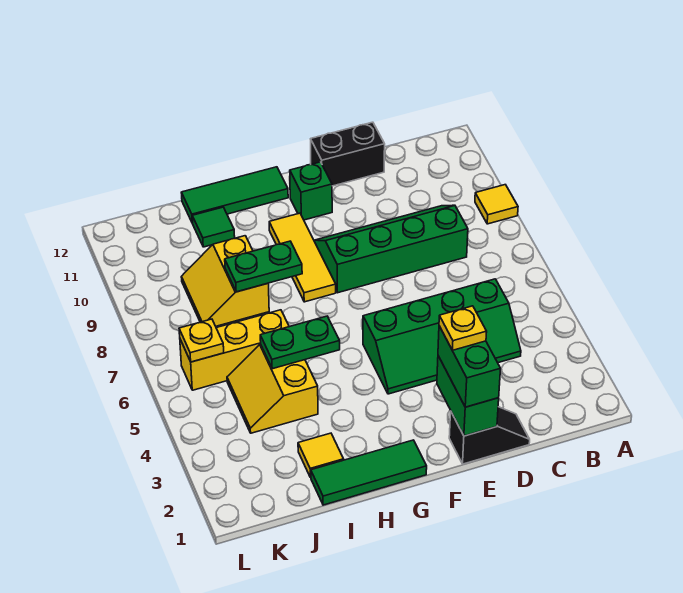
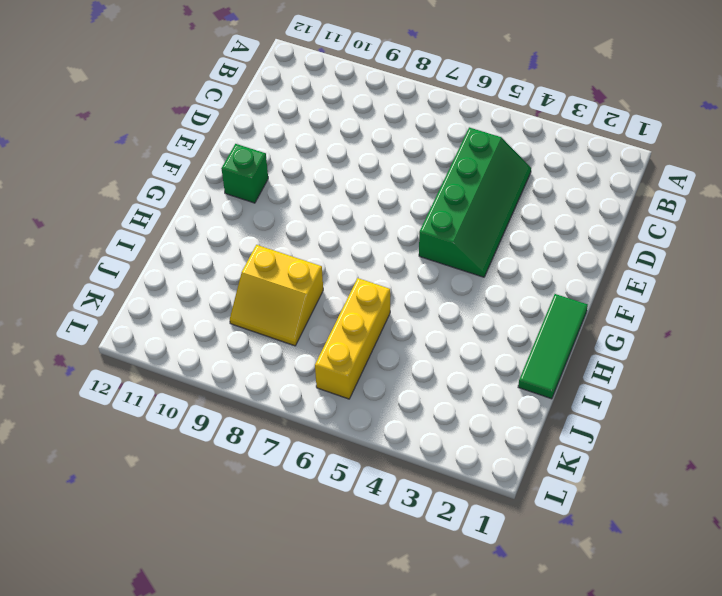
none -> yellow 1x1 tile [475,185,518,224]
none -> green 2x4 slope [314,205,468,293]
none -> black 1x2 slope [449,407,530,464]

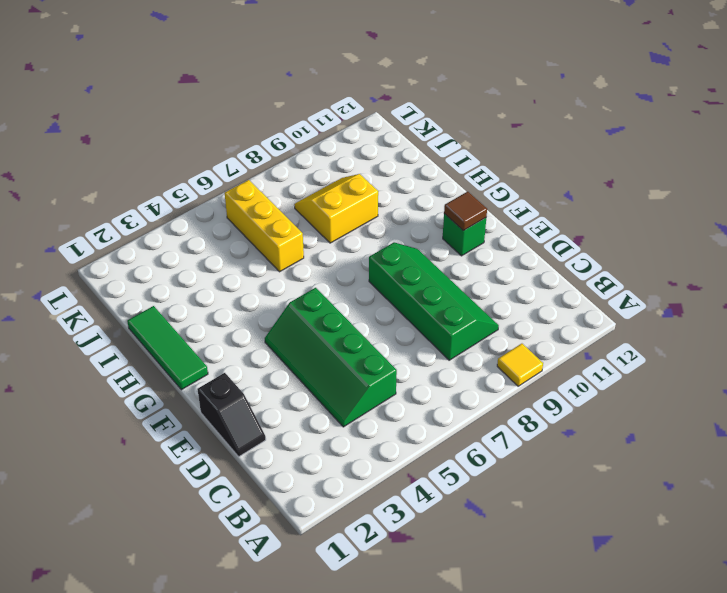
brown 1x1 tile [444,192,487,231] -> none
none -> black 1x2 brick [311,122,385,186]
none -> yellow 1x3 tile [269,213,336,302]
none -> green 1x3 tile [181,167,288,223]

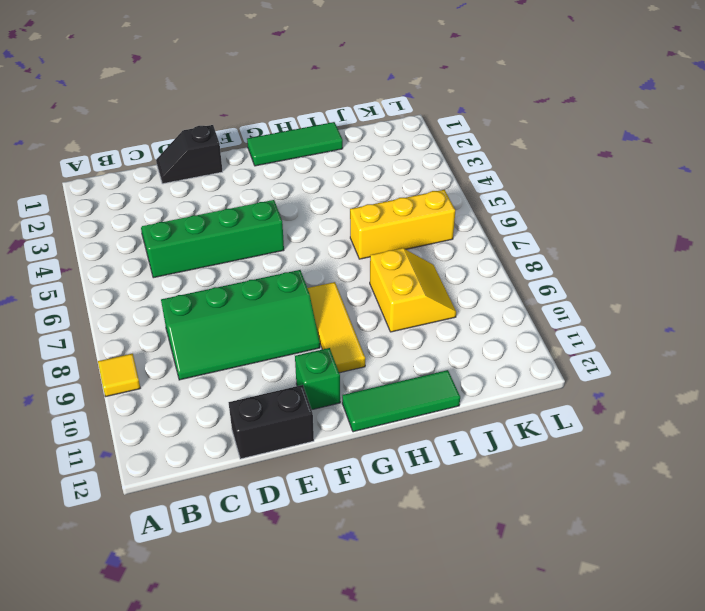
none -> yellow 1x1 tile [298,433,344,477]
none -> yellow 2x2 slope [227,344,318,433]
none -> green 1x1 tile [192,207,235,247]

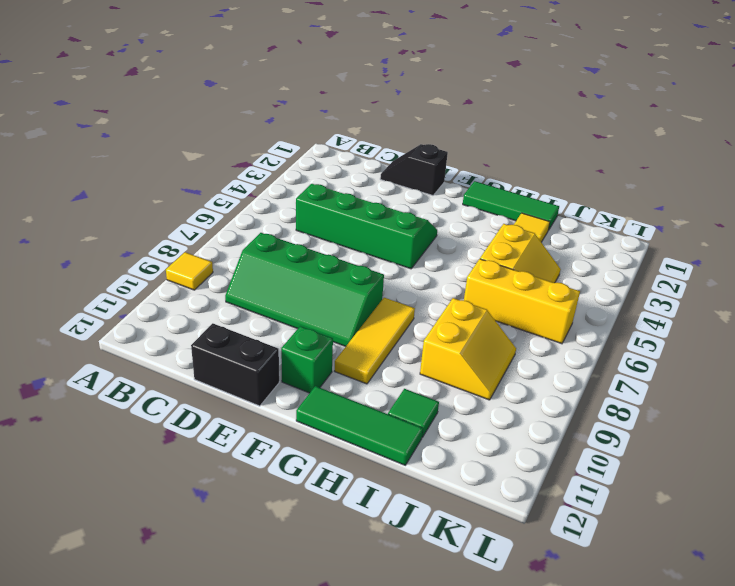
none -> green 1x2 brick [437,356,499,436]
none -> green 1x2 plate [260,316,340,369]
none -> green 1x2 plate [225,241,302,292]

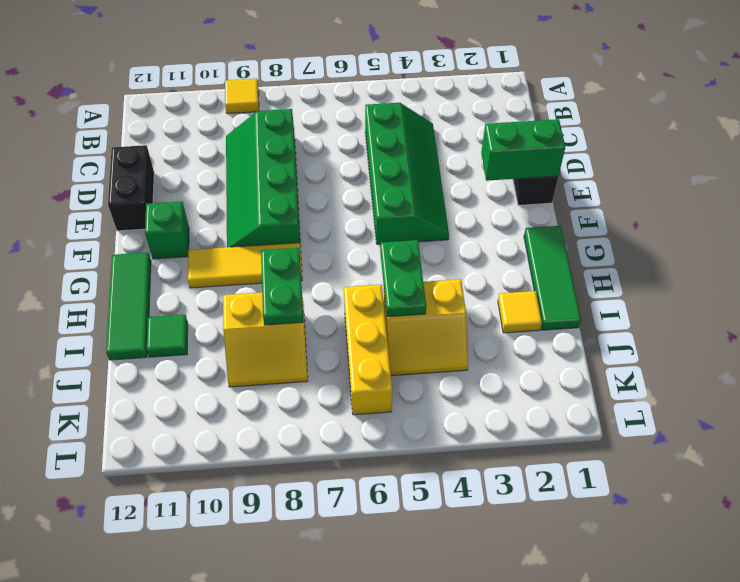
none -> yellow 1x1 plate [179,319,224,362]
none -> green 1x2 brick [438,326,501,407]
none -> yellow 1x1 plate [439,306,487,350]

